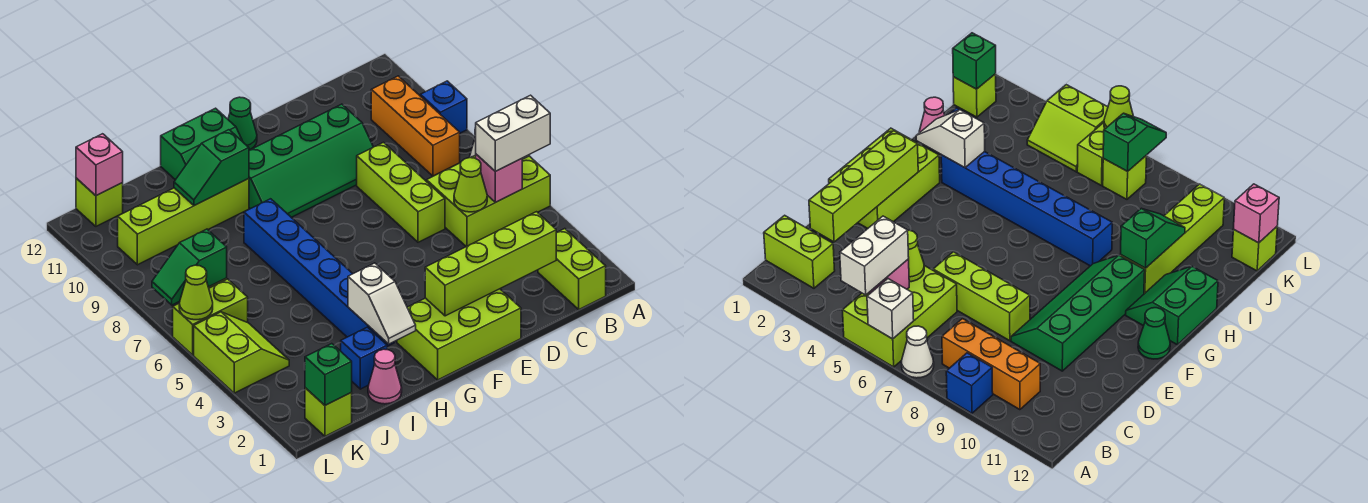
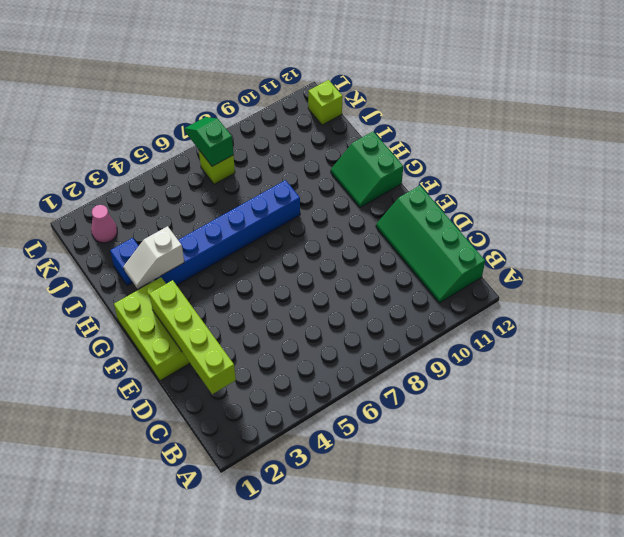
green 2x4 slope [376,186,485,303] -> green 2x4 slope moved to [249,104,373,217]
pink 1x1 cone [91,205,117,243] -> pink 1x1 cone moved to [368,349,402,404]
none -> lime 2x3 brick [427,155,550,247]
none -> white 1x1 cone [901,326,934,378]
none -> blue 1x1 brick [420,81,467,133]
none -> lime 1x2 brick [538,229,606,309]

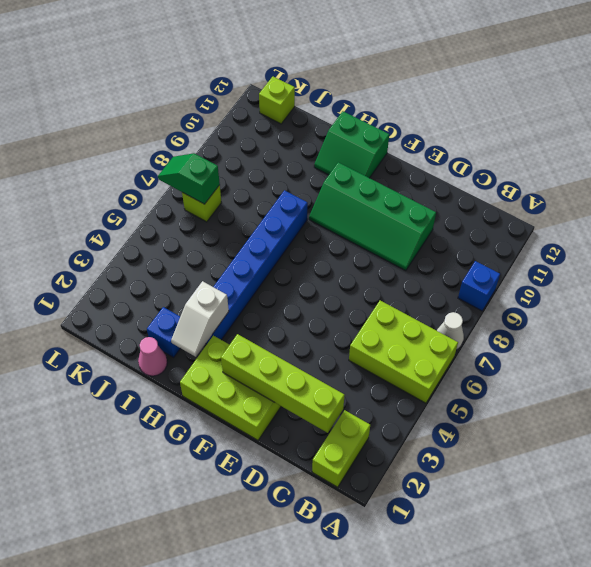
none -> orange 1x3 brick [371,76,460,176]
none -> lime 1x3 brick [357,142,445,242]
none -> green 1x1 cone [228,97,257,150]
none -> lime 1x4 brick [118,179,249,265]

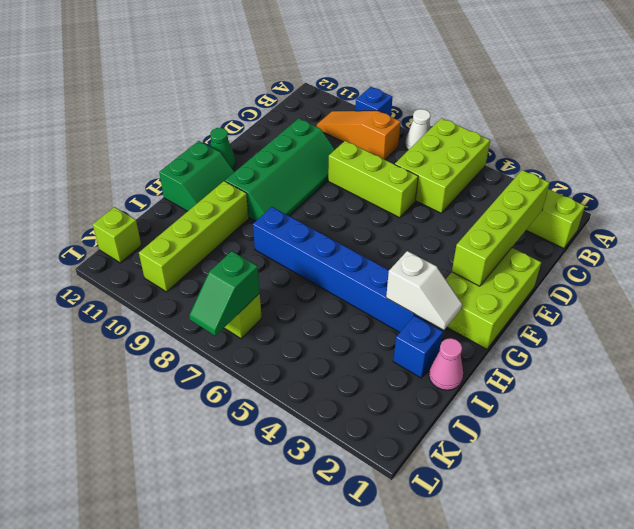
orange 1x3 slope [317,111,401,160] -> orange 1x3 brick [371,76,460,176]
none -> lime 1x1 brick [305,388,352,436]
none -> lime 2x2 slope [194,312,289,393]
none -> lime 1x2 brick [173,279,248,355]
none -> white 1x1 brick [867,279,914,339]

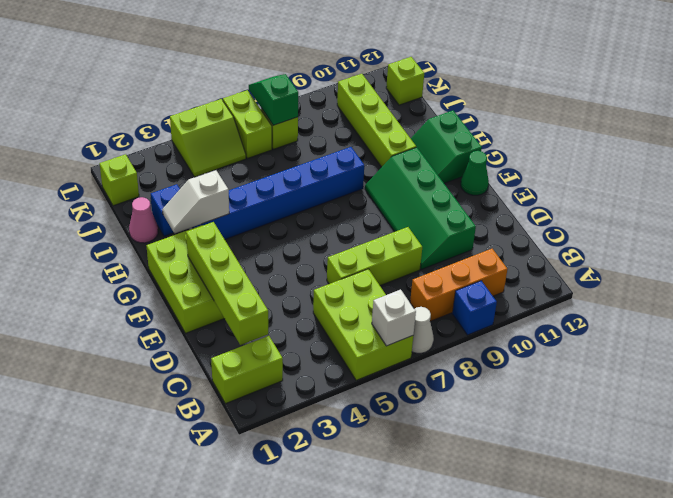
none -> pink 1x1 brick [476,154,522,202]
none -> lime 1x1 cone [454,158,487,212]
none -> green 1x2 slope [174,130,249,206]
none -> green 1x1 brick [305,344,352,405]

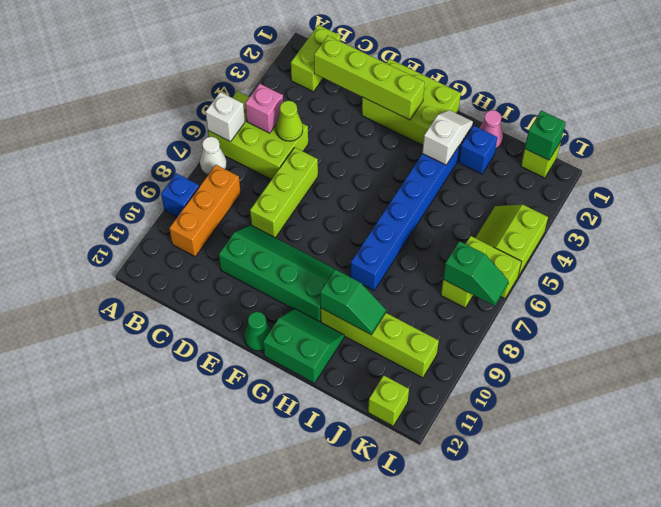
none -> pink 1x1 brick [76,134,123,196]
none -> lime 1x1 cone [179,265,213,320]
none -> white 1x2 brick [476,95,550,171]

